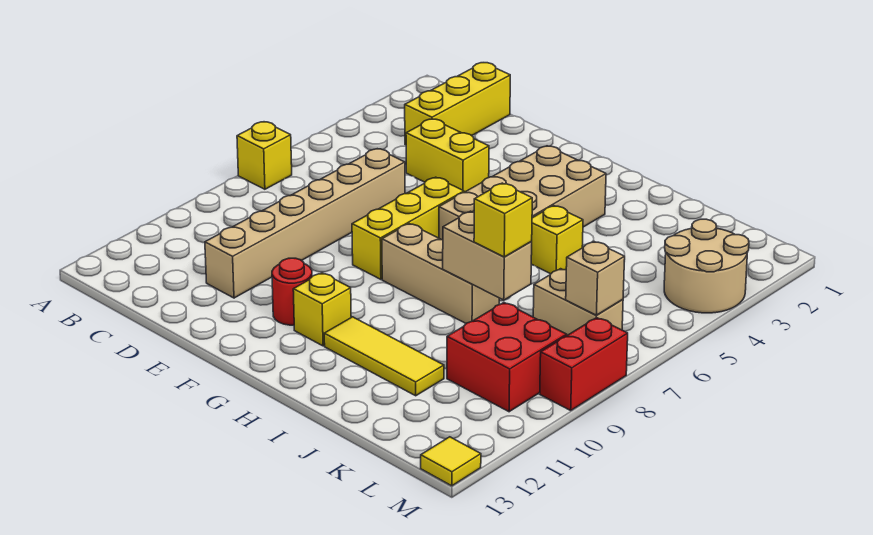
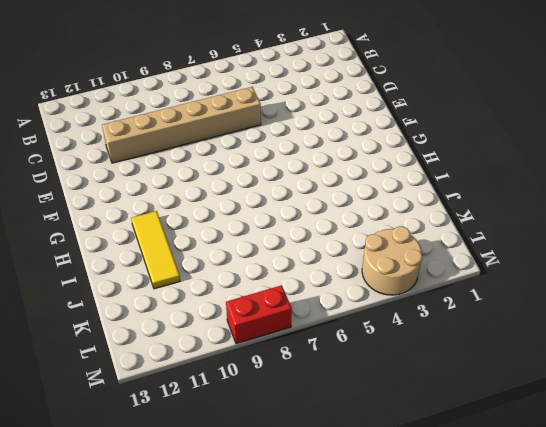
none -> yellow 1x1 brick [237,122,292,189]
none -> yellow 1x3 brick [405,63,510,145]
none -> yellow 1x2 brick [406,119,489,192]

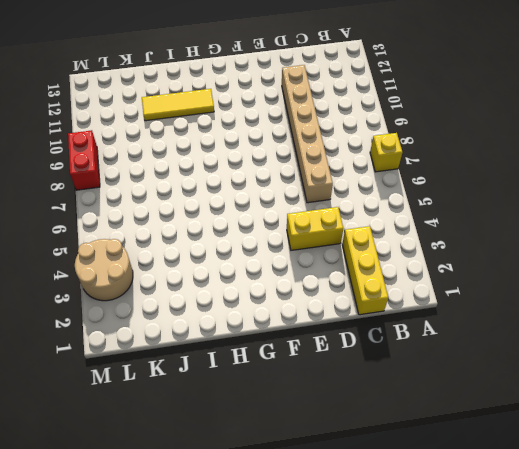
none -> yellow 1x3 brick [352,177,464,279]
none -> red 1x1 round brick [272,258,312,325]
none -> tan 2x4 brick [439,146,606,240]

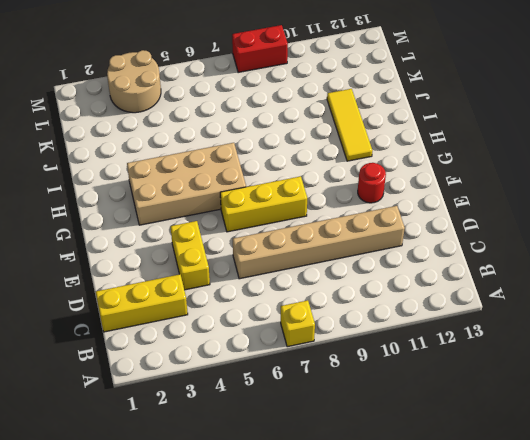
none -> tan 1x3 brick [382,224,499,323]
none -> yellow 1x1 brick [293,273,351,346]
none -> yellow 1x1 brick [531,206,583,274]

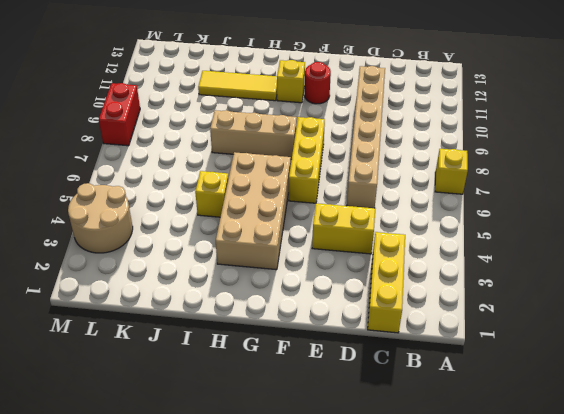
none -> tan 1x2 brick [533,269,623,335]
none -> red 2x2 brick [447,303,567,412]
none -> yellow 1x1 tile [421,437,481,486]

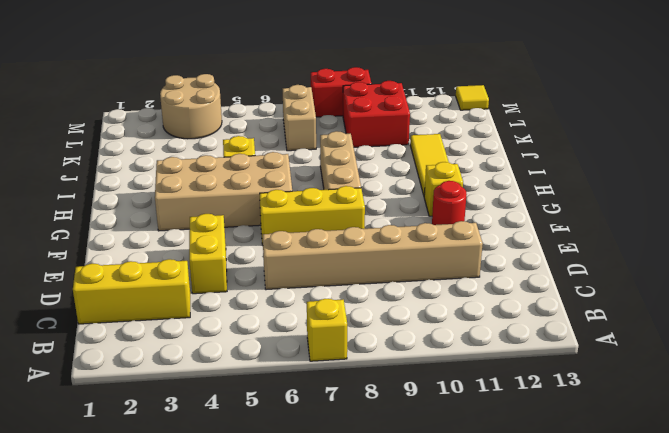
none -> tan 1x2 brick [443,211,532,300]
none -> tan 1x1 brick [566,241,625,315]
none -> yellow 1x1 brick [474,183,532,257]

